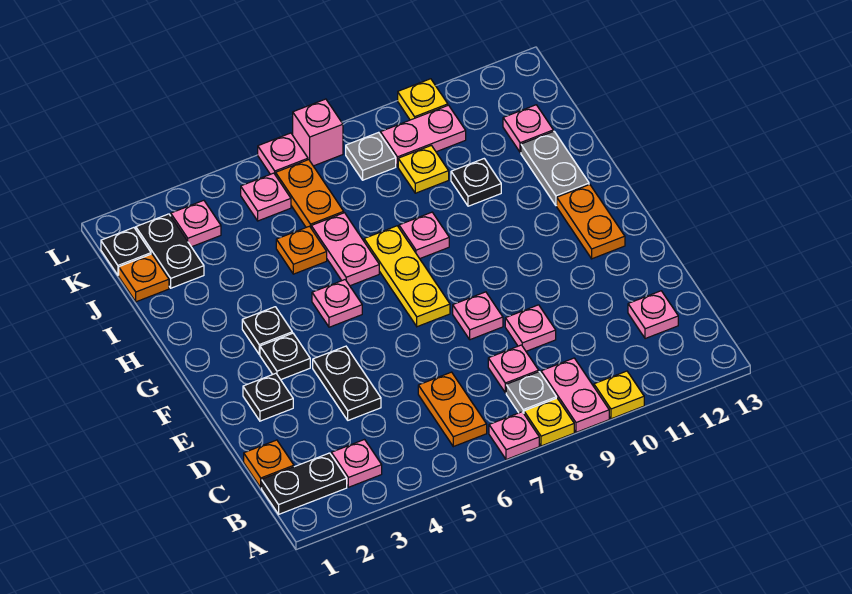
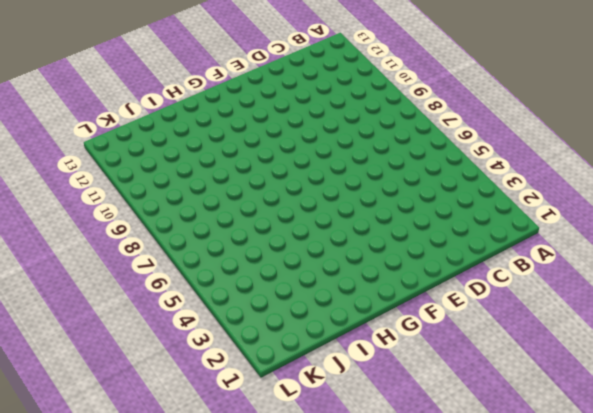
none -> pink 1x1 plate [489,412,539,460]
none -> yellow 1x1 plate [524,398,574,446]
none -> pink 1x2 plate [541,358,609,432]
none -> yellow 1x1 plate [594,371,644,419]

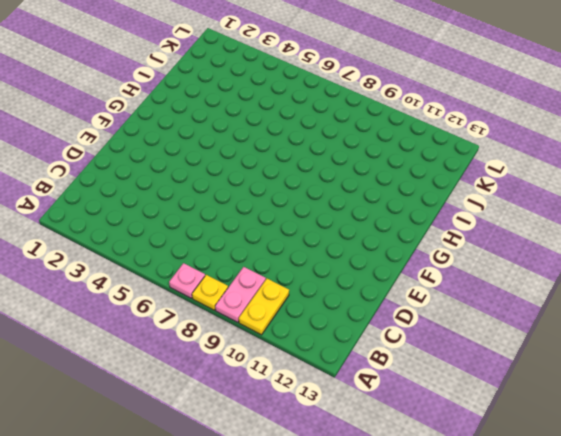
yellow 1x2 plate [239,279,289,335] -> yellow 1x1 plate [594,371,644,419]
none -> black 1x2 plate [262,453,347,514]
none -> pink 1x1 plate [331,440,382,487]
none -> orange 1x2 plate [418,372,487,447]
none -> grey 1x1 plate [506,372,556,413]

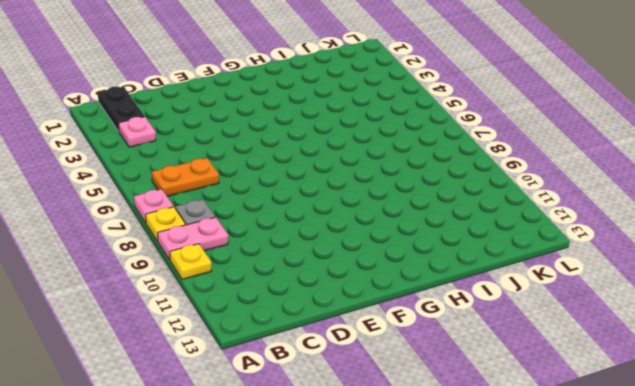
none -> orange 1x1 plate [244,440,294,488]
none -> pink 1x1 plate [488,345,539,393]
none -> pink 1x1 plate [628,291,678,339]
none -> black 1x2 plate [313,346,381,420]

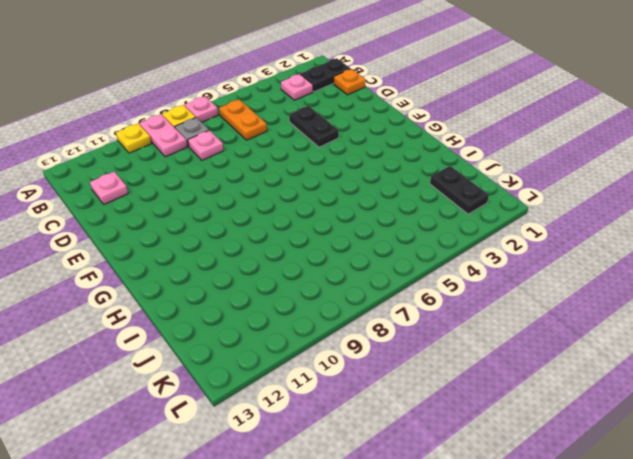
none -> pink 1x1 plate [505,305,556,351]
none -> black 1x1 plate [243,373,293,421]
none -> pink 1x1 plate [453,292,503,340]
none -> black 1x1 plate [260,333,310,380]

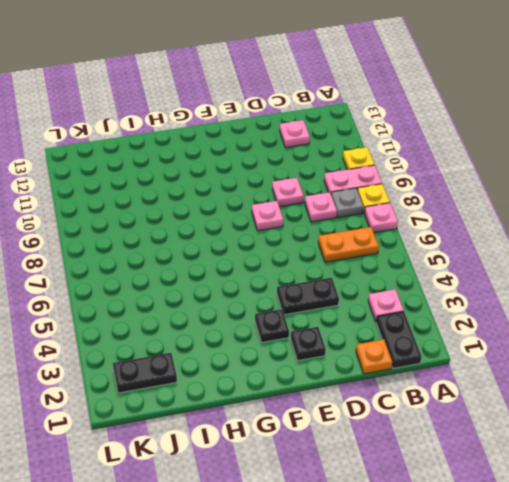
none -> yellow 1x3 plate [364,226,450,327]
none -> orange 1x2 plate [557,185,625,259]
none -> black 1x1 plate [242,307,292,354]
none -> pink 1x1 plate [312,280,362,327]

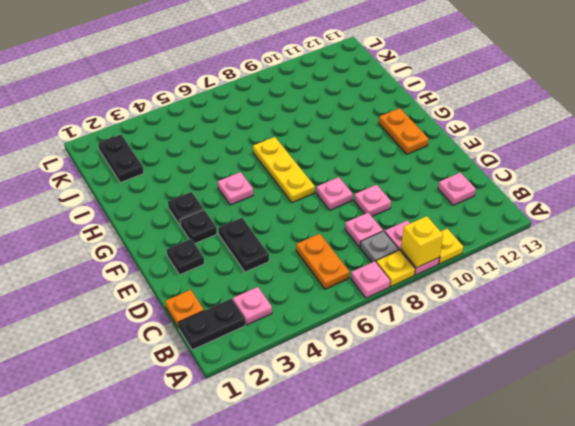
yellow 1x1 brick [401,216,443,268] -> none
none -> pink 1x2 plate [311,213,379,286]
none -> pink 1x1 plate [399,212,449,259]
none -> grey 1x2 plate [521,131,589,206]
none -> orange 1x1 plate [276,226,327,274]

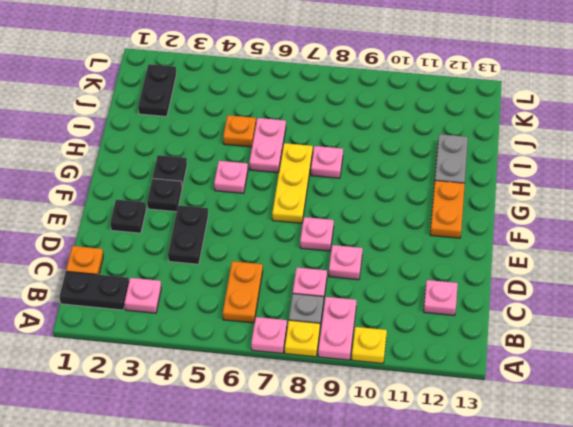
none -> black 1x1 plate [451,159,501,206]
none -> orange 1x1 plate [119,254,169,302]
none -> orange 1x2 plate [276,160,344,227]
none -> yellow 1x1 plate [398,145,449,193]

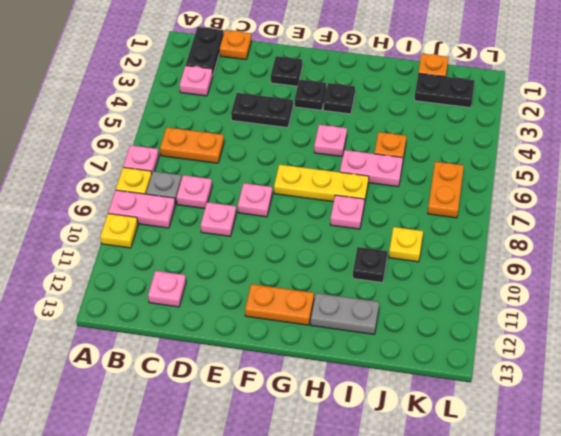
orange 1x2 plate [428,162,464,218] -> orange 1x2 plate turned to [276,160,344,227]
none -> pink 1x1 plate [503,105,553,153]
none -> black 1x1 plate [101,228,151,275]
none -> pink 1x1 plate [171,200,221,247]
none -> pink 1x1 plate [241,173,291,221]

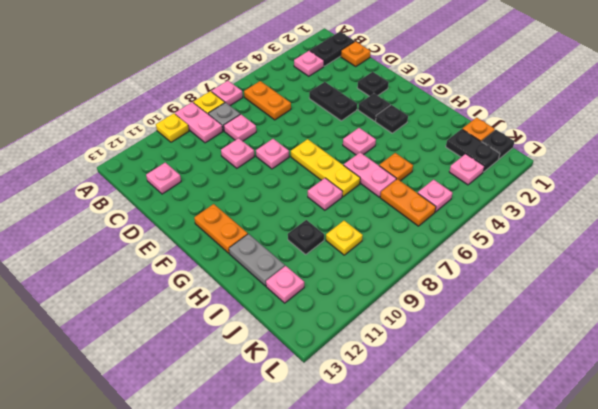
none -> grey 1x1 plate [346,132,396,180]
none -> pink 1x2 plate [380,105,466,167]
none -> pink 1x1 plate [258,133,308,175]
none -> pink 1x1 brick [293,99,343,166]

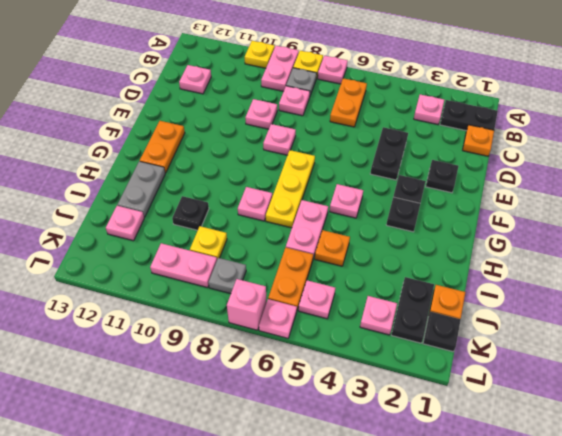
none -> yellow 1x1 plate [398,79,448,120]

